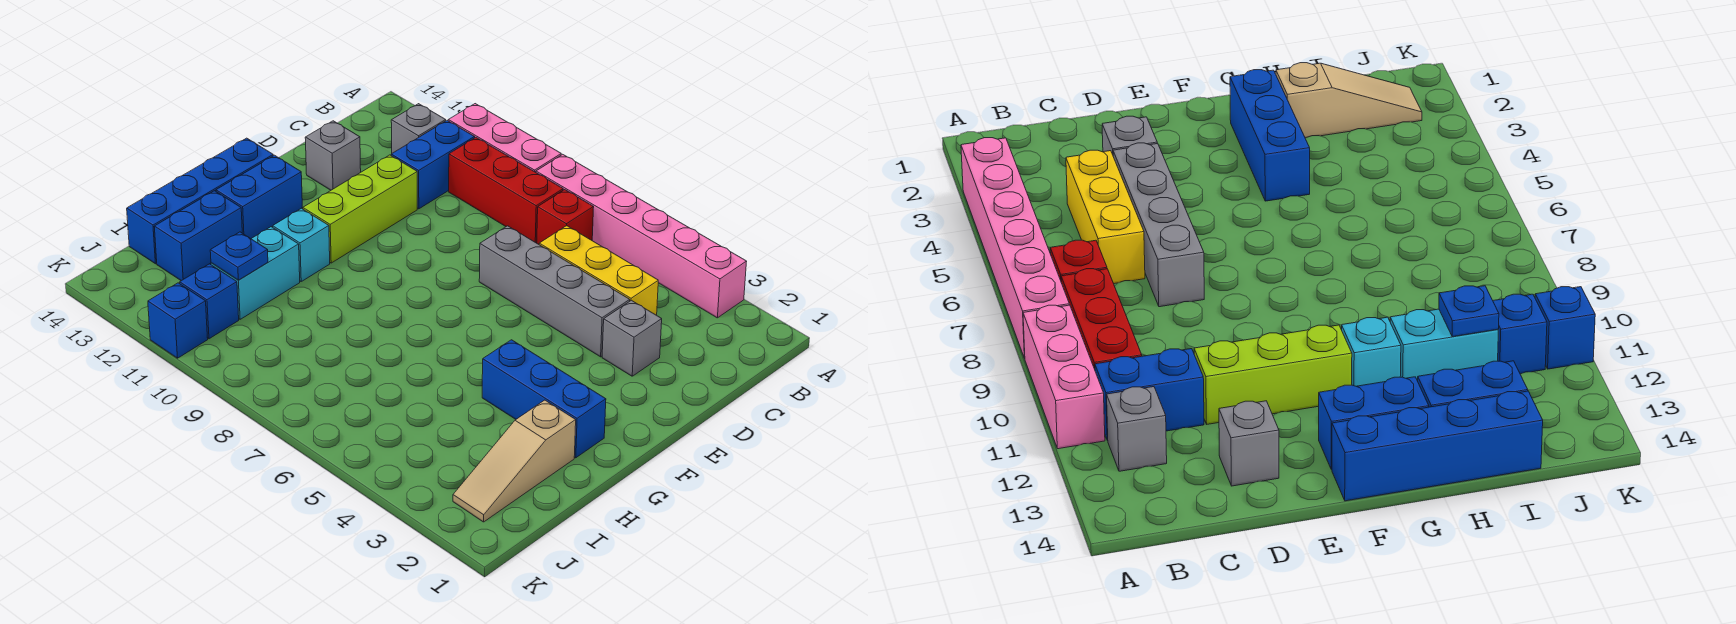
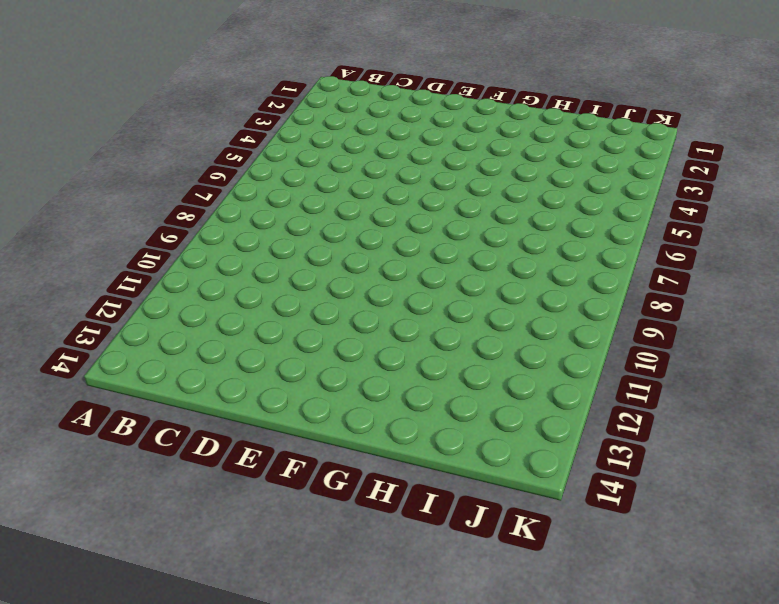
none -> pink 1x6 brick [536,154,747,318]
none -> pink 1x3 brick [448,104,561,172]
none -> red 1x1 brick [537,190,594,244]

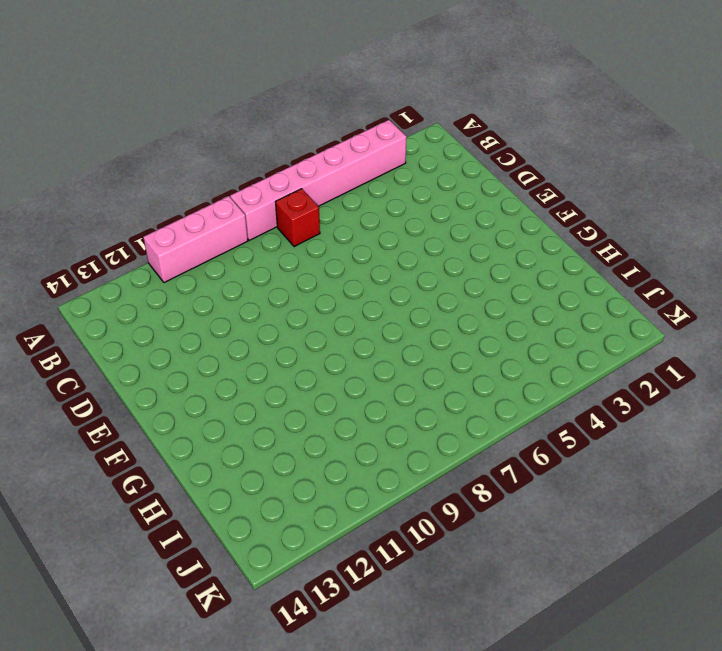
none -> red 1x3 brick [449,138,563,243]
none -> blue 1x2 brick [391,121,475,209]
none -> grey 1x1 brick [391,104,446,153]

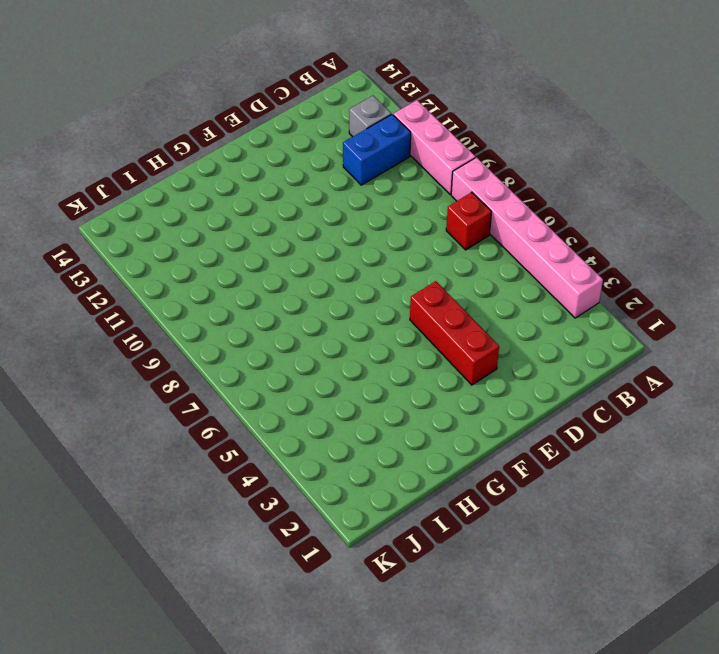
red 1x3 brick [410,281,499,385] -> red 1x3 brick moved to [449,138,563,243]
none -> yellow 1x3 brick [539,226,658,315]
none -> grey 1x1 brick [602,300,662,376]
none -> grey 1x4 brick [479,226,630,357]

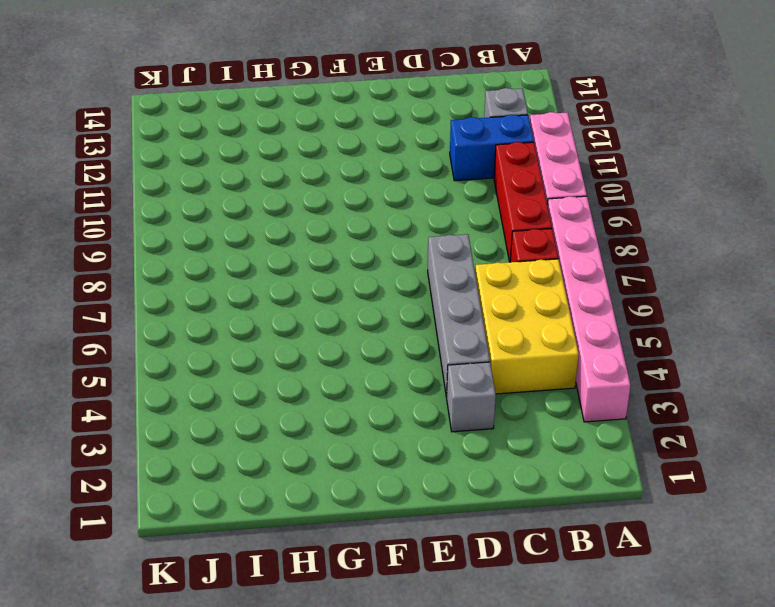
yellow 2x3 brick [475,259,579,394] -> yellow 1x3 brick [539,226,658,315]
none -> lime 1x3 brick [303,155,417,263]
none -> grey 1x1 brick [305,121,361,190]
none -> blue 1x2 brick [216,155,302,239]

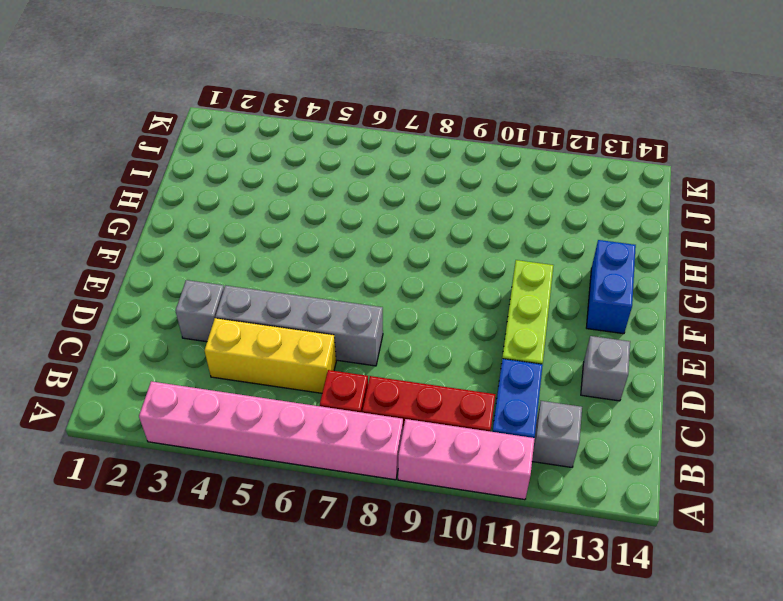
none -> blue 1x4 brick [127,138,273,264]
none -> blue 1x3 brick [482,340,606,458]
none -> cyan 1x1 brick [273,208,330,281]

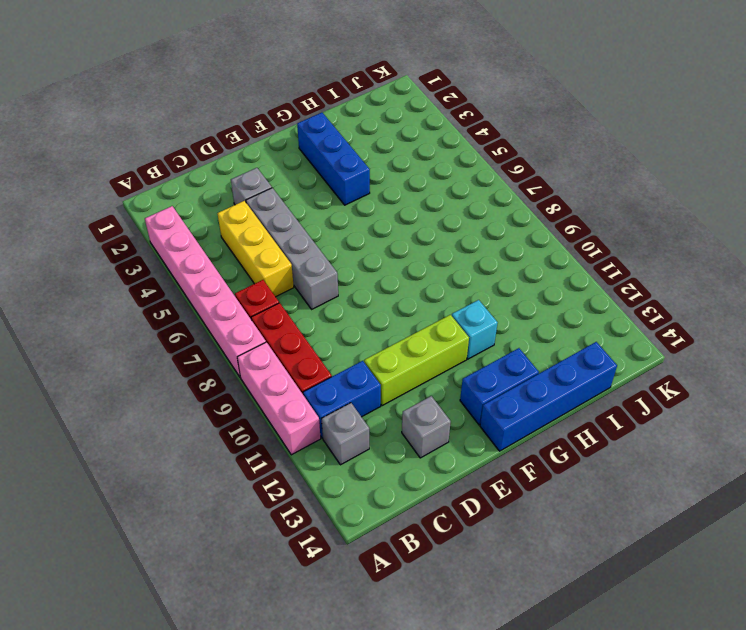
none -> tan 1x3 slope [453,400,576,522]
none -> cyan 1x2 brick [211,227,300,319]
none -> blue 1x2 brick [154,191,242,281]

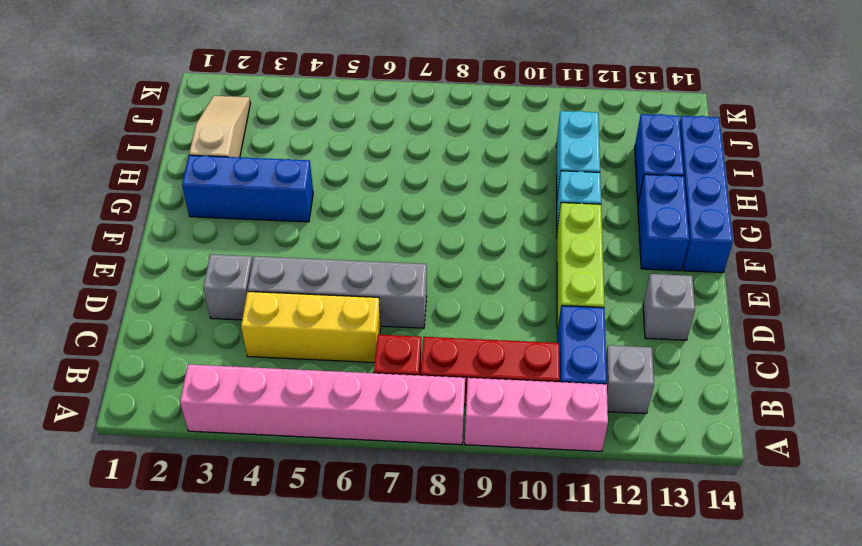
none -> blue 1x1 brick [180,264,239,339]
none -> blue 1x1 brick [148,283,208,358]
none -> blue 1x1 plate [210,232,268,280]

